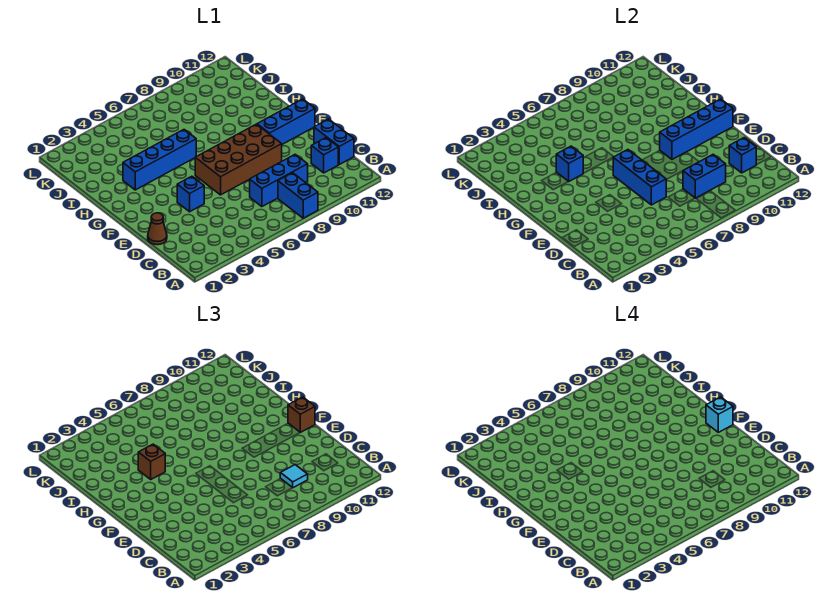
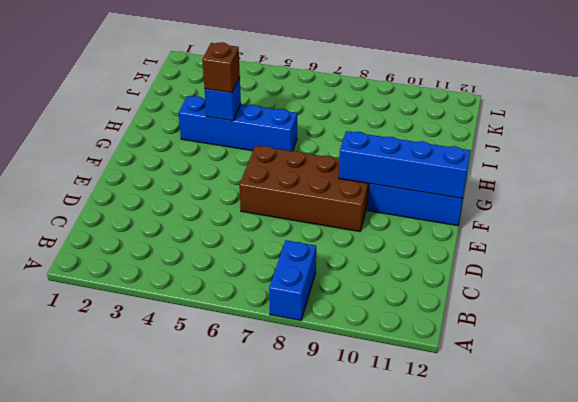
none -> blue 1x3 brick [250,154,308,207]
none -> blue 1x1 brick [311,138,338,173]
none -> blue 1x2 brick [314,119,354,164]

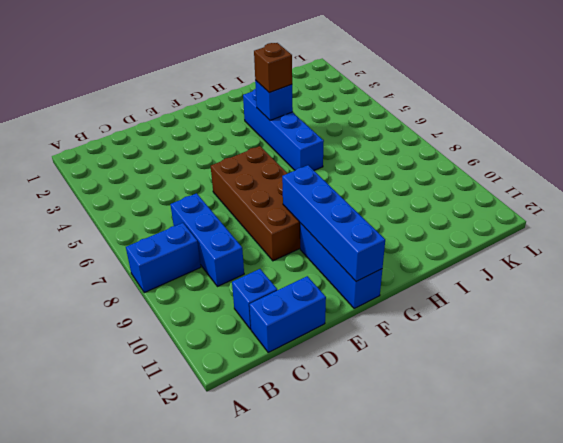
none -> brown 1x1 cone [148,213,167,245]
none -> blue 1x1 brick [177,176,204,212]
none -> blue 1x2 brick [683,154,726,198]

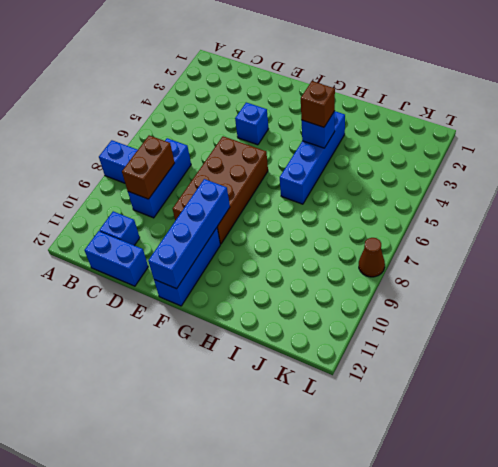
brown 1x2 brick [122,135,175,199] -> blue 1x2 brick [683,154,726,198]
brown 1x1 cone [359,238,385,277] -> brown 1x1 cone moved to [148,213,167,245]
none -> blue 1x1 brick [729,138,756,173]
none -> blue 1x3 brick [613,150,666,205]
none -> cyan 1x1 tile [280,465,308,488]

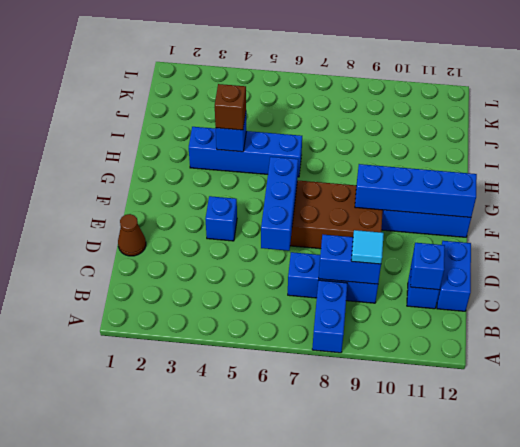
none -> brown 1x1 brick [288,397,315,432]
none -> cyan 1x1 brick [706,397,733,432]

